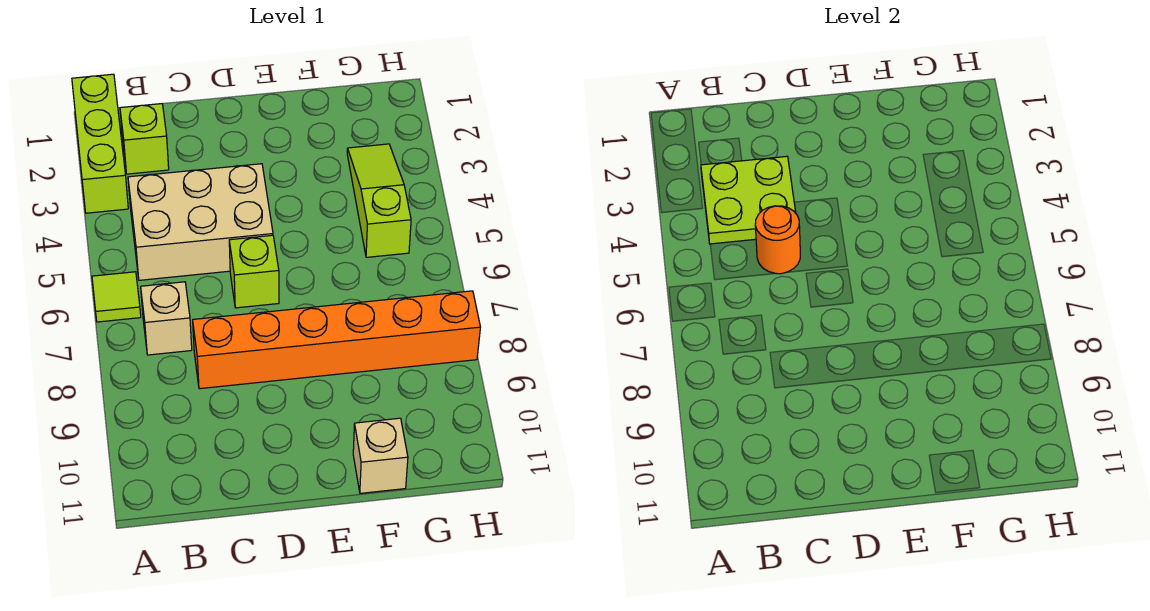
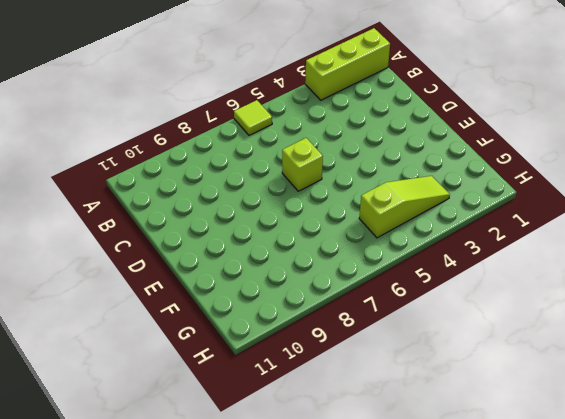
none -> lime 1x1 brick [120,104,169,174]
none -> tan 2x3 brick [128,164,273,280]

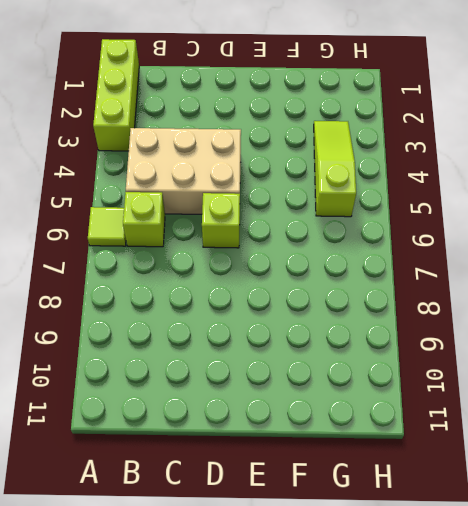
lime 1x1 brick [123,192,165,247] -> lime 1x1 brick moved to [120,104,169,174]
none -> tan 1x1 brick [141,282,192,355]
none -> orange 1x6 brick [193,291,480,389]

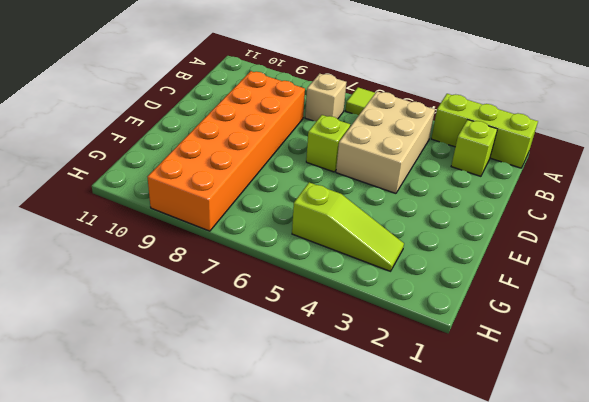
orange 2x6 brick [148,71,305,231] -> orange 1x6 brick [193,291,480,389]
none -> tan 1x1 brick [353,418,408,493]
none -> lime 2x2 plate [701,156,796,244]

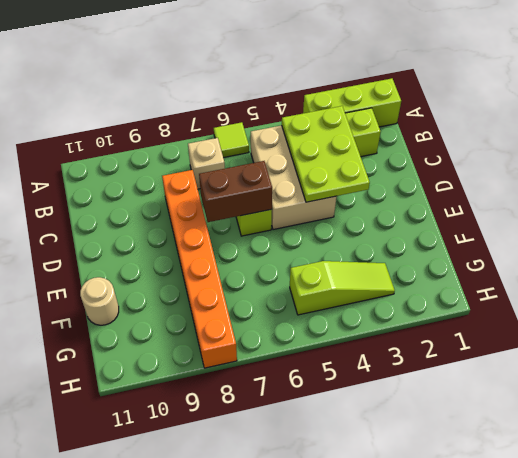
lime 2x3 plate [282,106,370,202] -> lime 2x2 plate [701,156,796,244]
brown 1x2 brick [199,161,272,222] -> none
tan 1x1 round brick [80,277,119,325] -> tan 1x1 brick [353,418,408,493]
none -> orange 1x1 round brick [755,206,800,274]

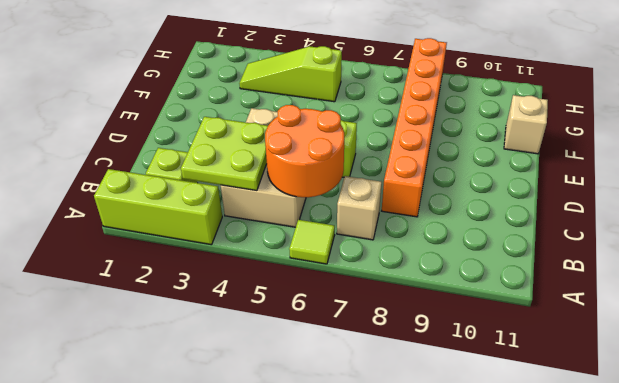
orange 2x2 round brick [265,105,344,197] -> orange 1x1 round brick [755,206,800,274]

